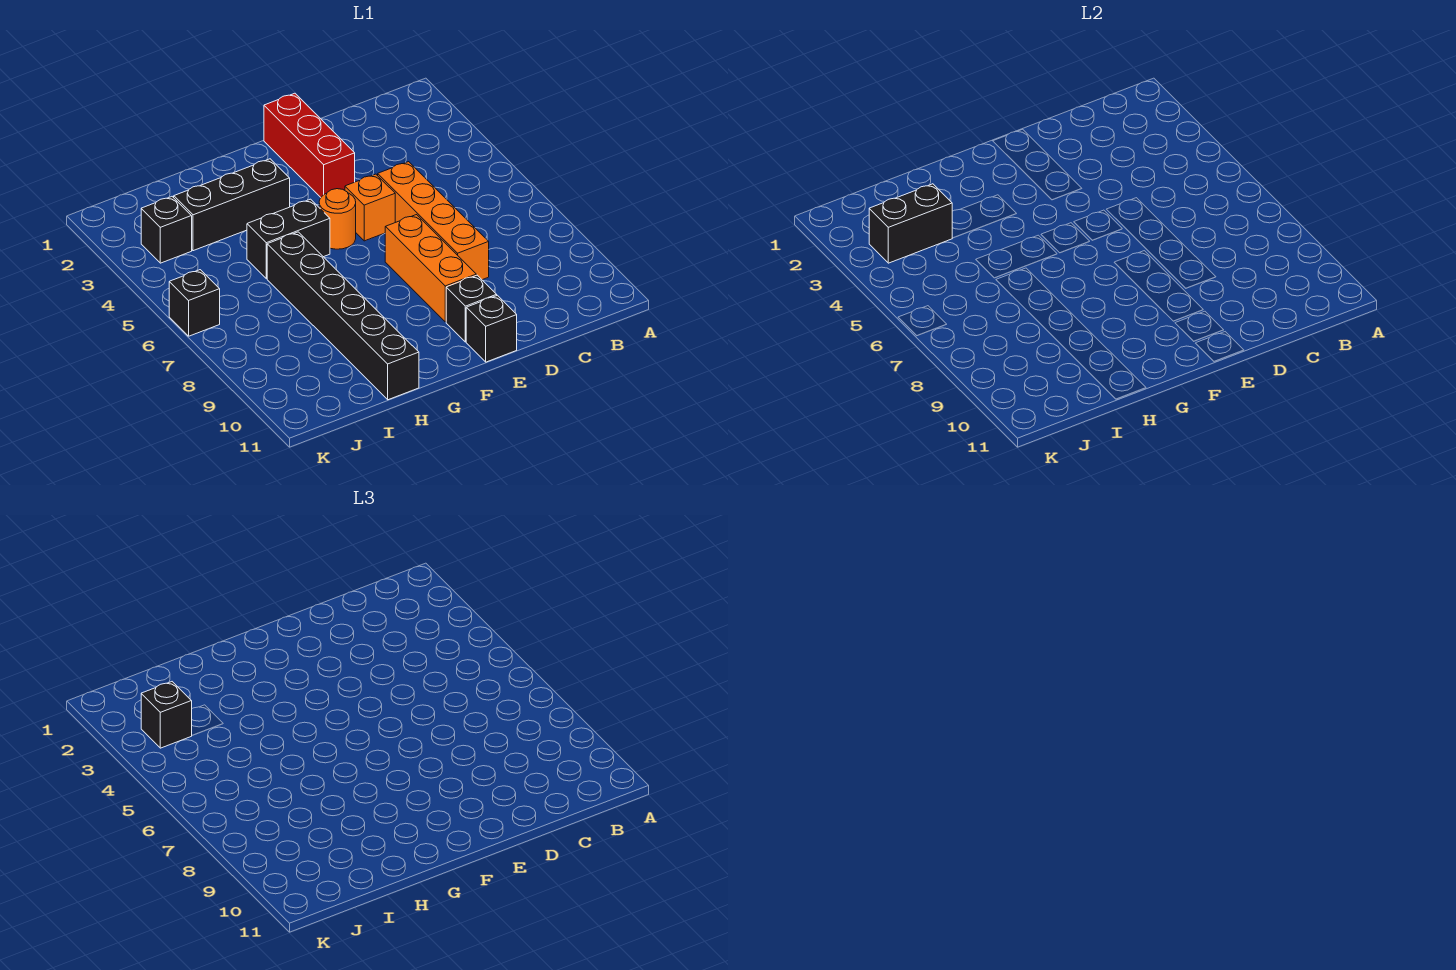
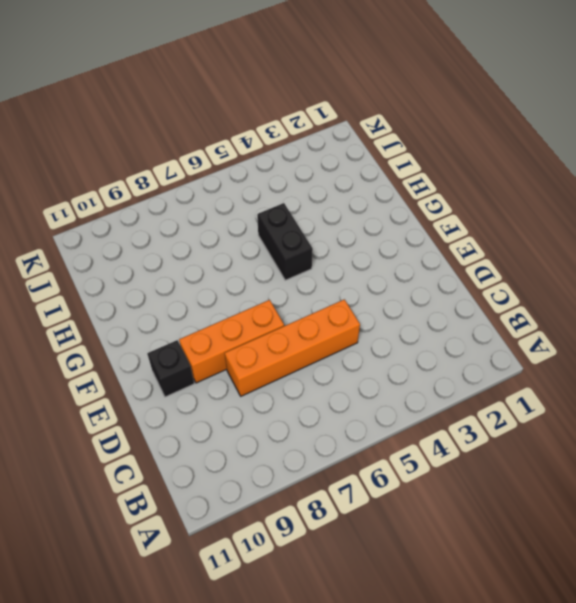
none -> red 1x3 brick [264,93,355,197]
none -> orange 1x1 brick [345,174,395,241]
none -> black 1x1 brick [466,295,517,362]

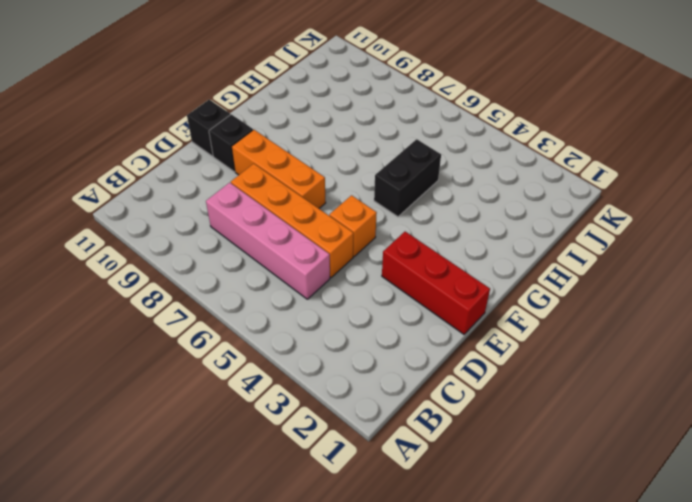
pink 1x4 brick [206,183,330,299] -> none
none -> orange 1x1 round brick [319,189,356,249]
none -> black 1x3 brick [174,159,290,251]
none -> black 1x6 brick [267,232,419,400]

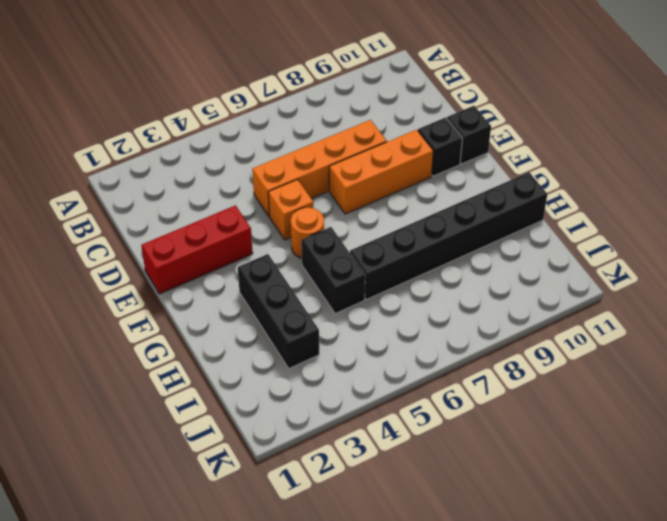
none -> black 1x1 brick [141,197,192,263]
none -> black 1x1 brick [169,270,220,336]
none -> black 1x2 brick [869,184,952,263]

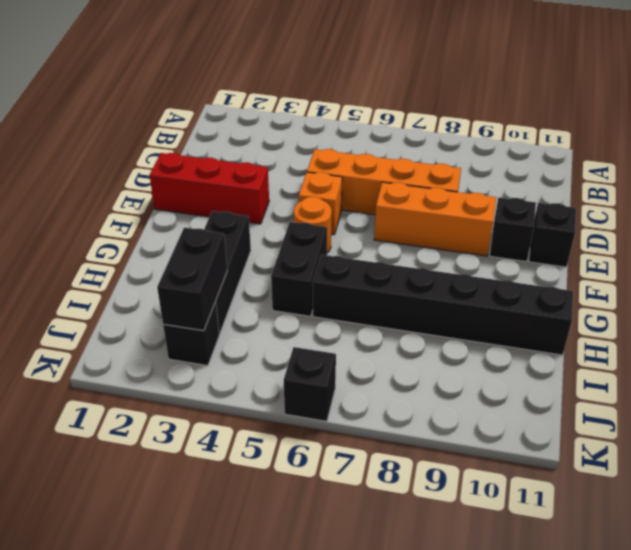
none -> black 1x1 brick [141,682,192,748]

